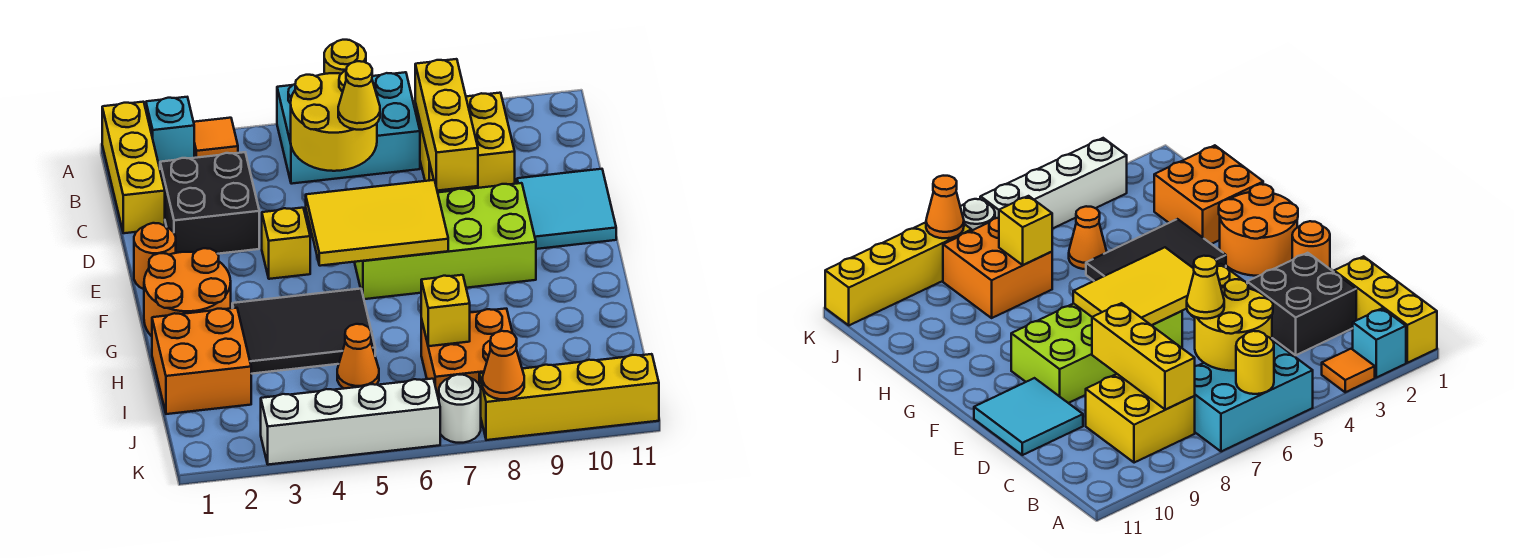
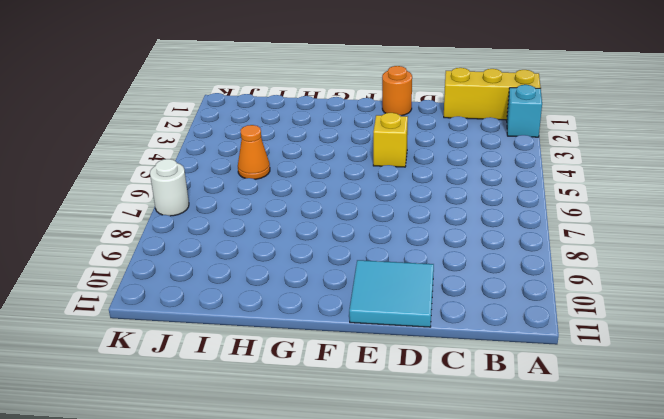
none -> orange 1x1 tile [194,118,238,158]
none -> cyan 2x3 brick [277,72,420,184]
none -> yellow 2x2 brick [415,93,515,192]

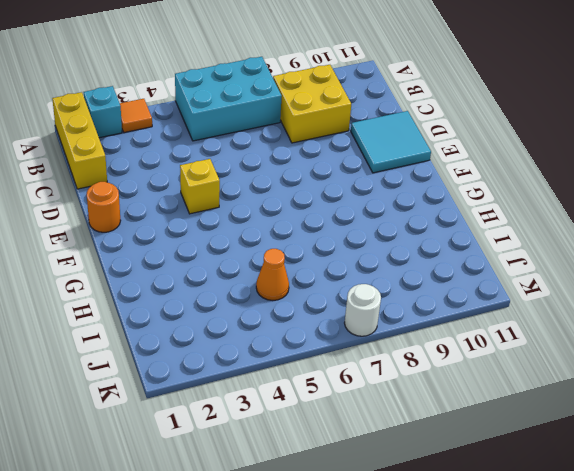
none -> black 2x2 brick [160,152,259,254]
none -> lime 2x4 brick [354,183,536,299]
none -> orange 2x2 round brick [144,248,231,336]

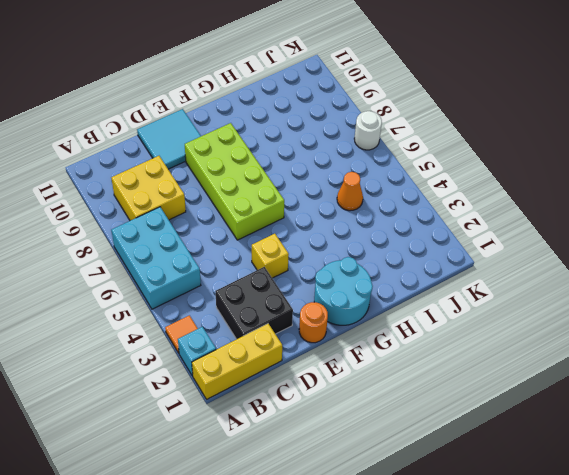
cyan 2x2 round brick [314,257,373,325] -> orange 2x2 round brick [144,248,231,336]
none -> black 2x3 tile [232,289,375,374]
none -> orange 2x2 brick [152,308,251,414]
none -> orange 2x2 brick [421,309,512,400]

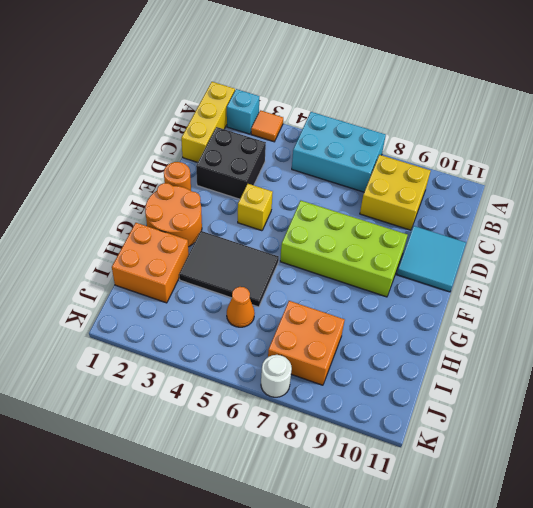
none -> white 1x4 brick [261,379,440,465]
none -> yellow 1x4 brick [479,354,659,440]
none -> yellow 1x1 round brick [324,40,366,74]

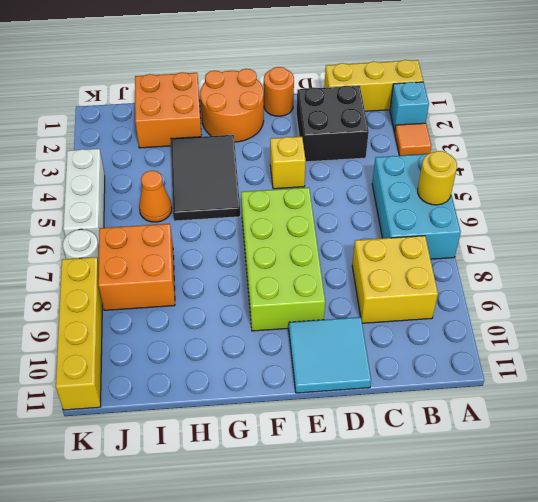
white 1x3 brick [63,149,105,245] -> white 1x4 brick [261,379,440,465]
none -> yellow 2x2 round brick [291,71,377,171]
none -> yellow 1x3 brick [415,59,478,191]
none -> yellow 2x3 tile [306,180,448,266]

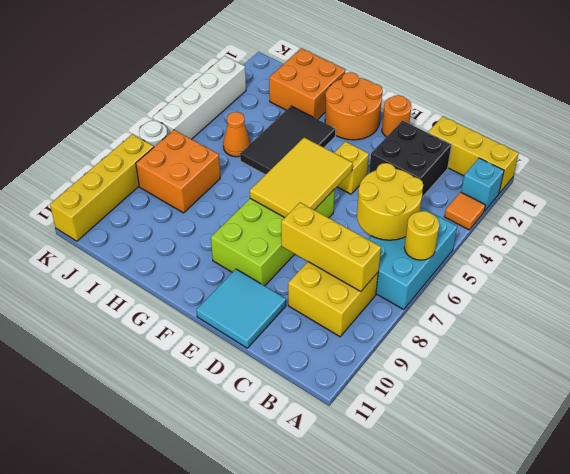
none -> yellow 1x1 brick [421,275,470,346]
none -> orange 1x1 cone [483,331,524,399]
none -> yellow 1x1 cone [338,61,380,130]

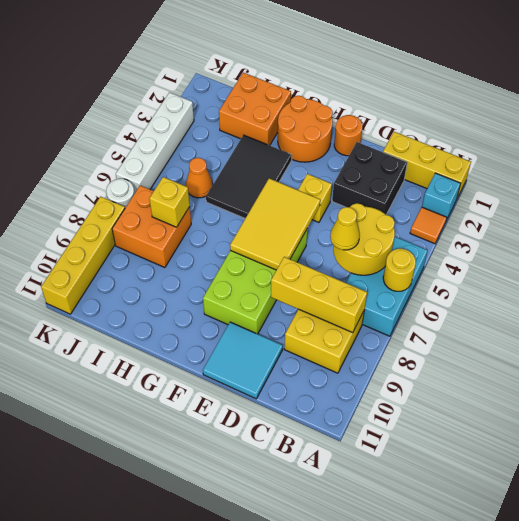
none -> orange 1x1 cone [483,331,524,399]

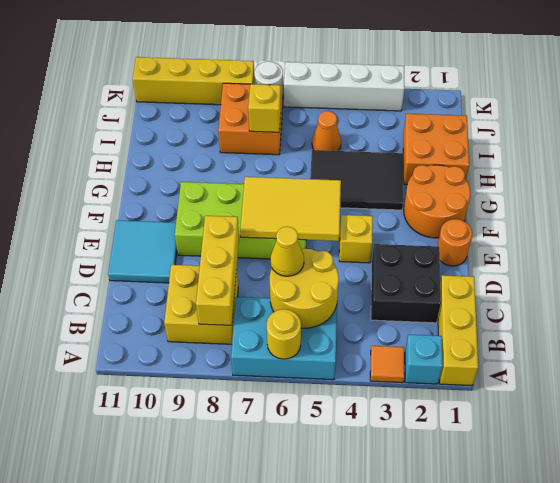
none -> orange 1x1 cone [483,331,524,399]

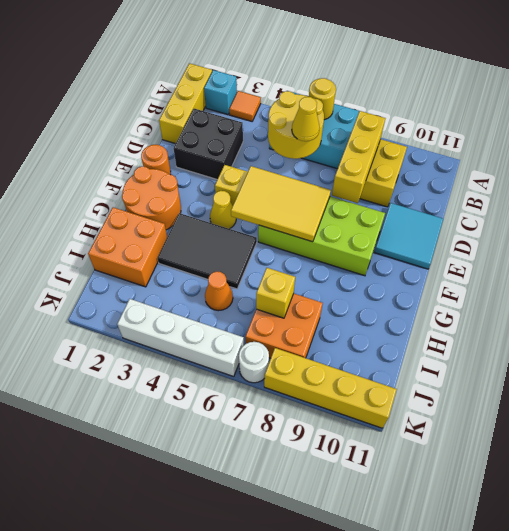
yellow 1x1 cone [210,191,236,229] -> none
none -> orange 1x1 cone [483,331,524,399]

